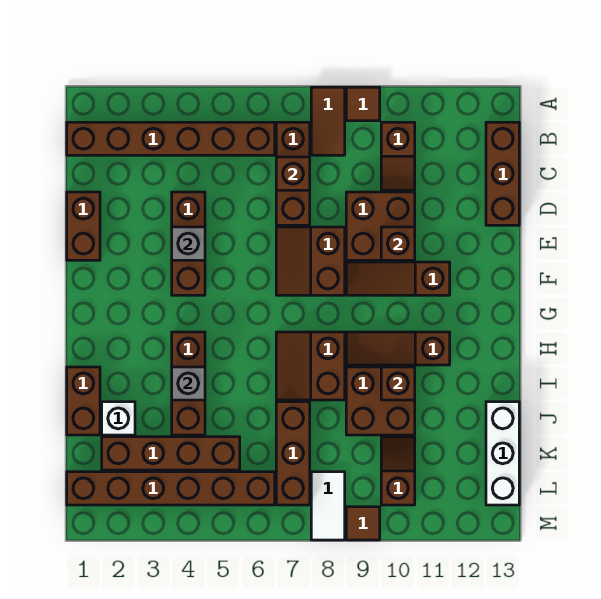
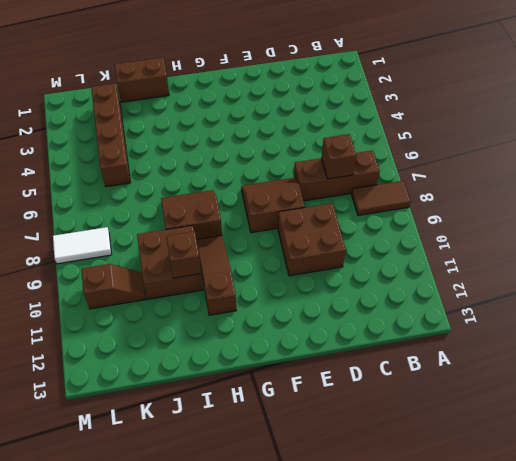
none -> brown 1x1 tile [346,87,380,121]
none -> brown 1x6 brick [67,122,275,155]
none -> brown 1x2 slope [381,122,415,190]

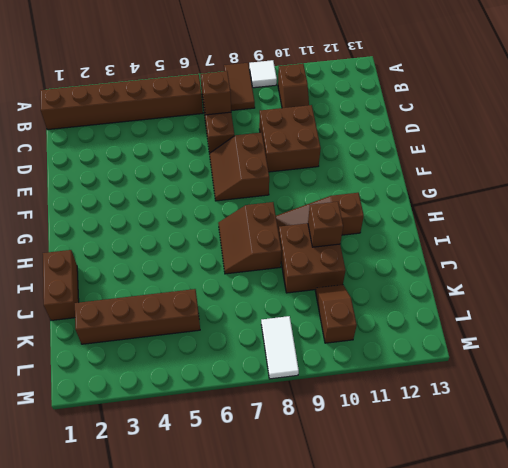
white 1x1 tile [249,60,277,88] -> brown 1x1 tile [346,87,380,121]
none -> brown 1x3 brick [486,122,519,225]
none -> brown 1x2 brick [67,192,100,260]
none -> brown 1x3 brick [172,192,205,295]

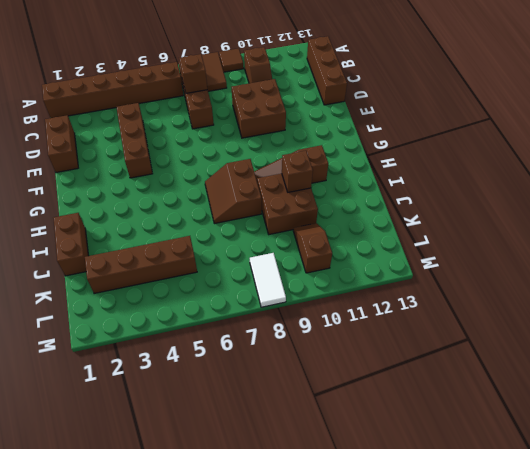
none -> brown 2x2 slope [276,227,345,295]
none -> brown 1x3 slope [346,262,450,295]
none -> brown 1x3 brick [172,332,205,435]

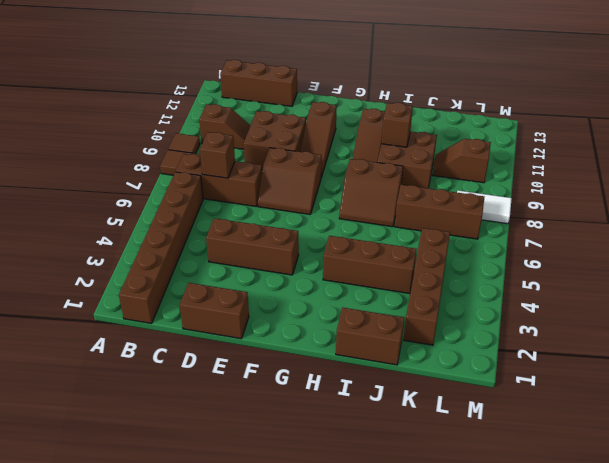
none -> white 1x1 brick [102,402,135,435]
none -> white 1x3 brick [486,402,519,505]
none -> brown 1x6 brick [67,472,275,505]

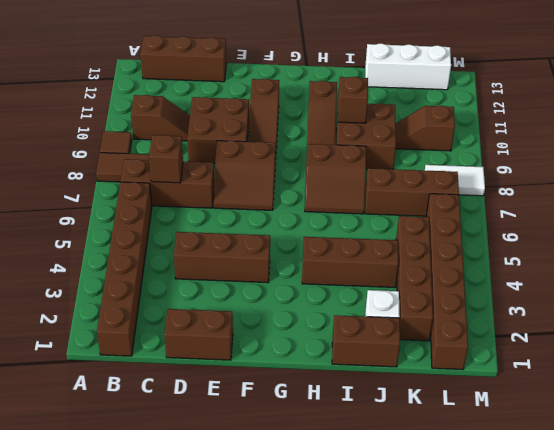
none -> brown 1x1 tile [346,507,380,540]
none -> grey 1x1 brick [172,227,205,260]
none -> brown 1x1 brick [381,227,415,260]

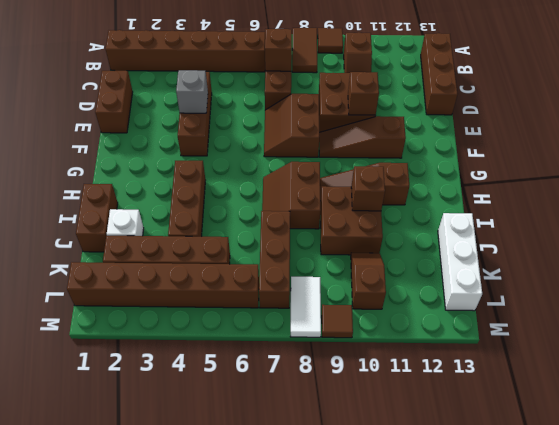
none -> grey 1x1 brick [172,367,205,400]

